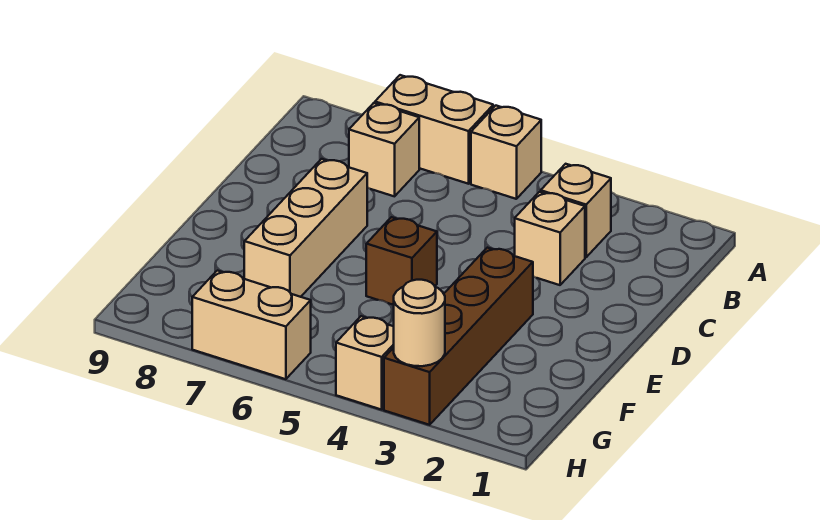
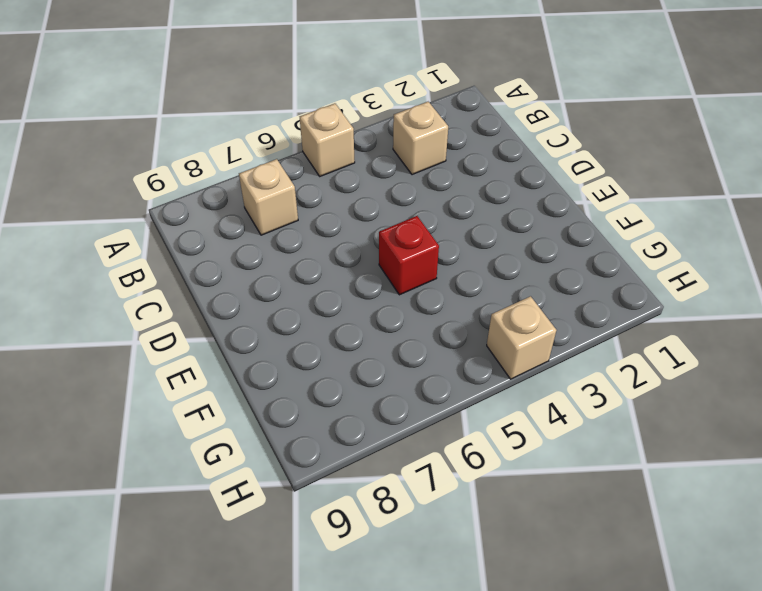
red 1x1 brick [379,216,439,295] -> brown 1x1 brick [366,217,437,305]
none -> tan 1x2 brick [375,75,493,184]
none -> tan 1x1 brick [515,192,585,285]

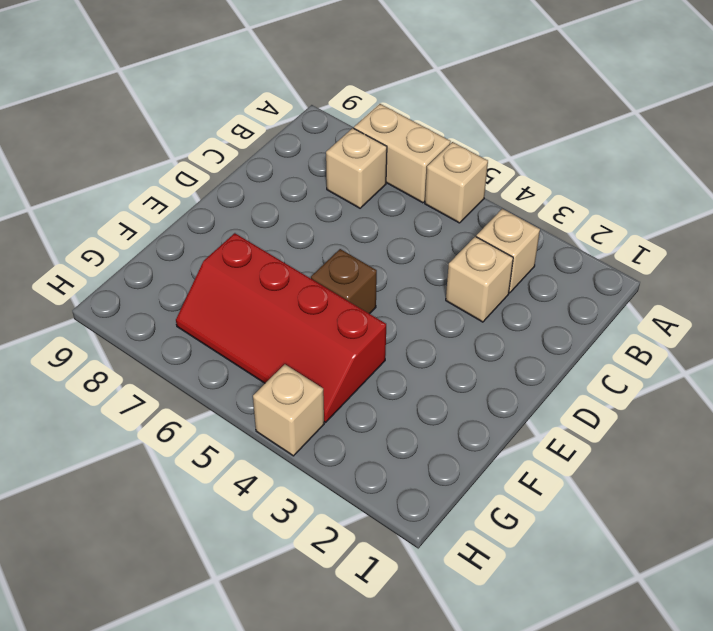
red 2x4 slope [176,233,386,422] -> tan 1x3 brick [244,159,367,297]
none -> brown 1x4 brick [384,248,533,425]
none -> tan 1x2 brick [192,271,311,379]

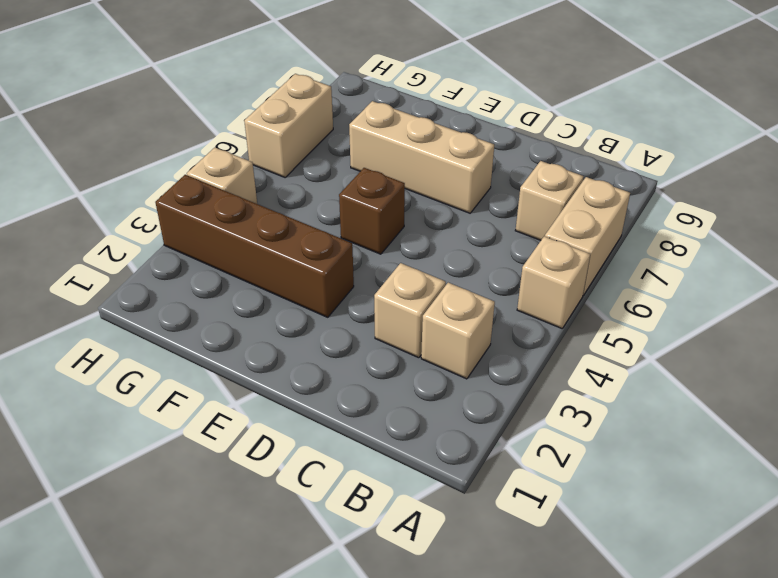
none -> tan 1x1 round brick [394,280,445,366]

